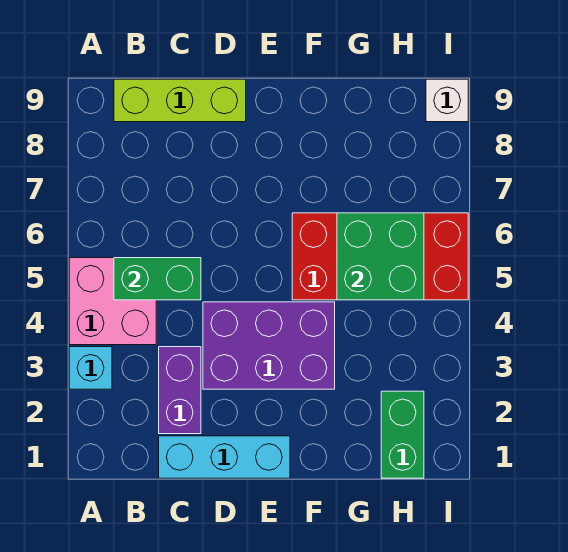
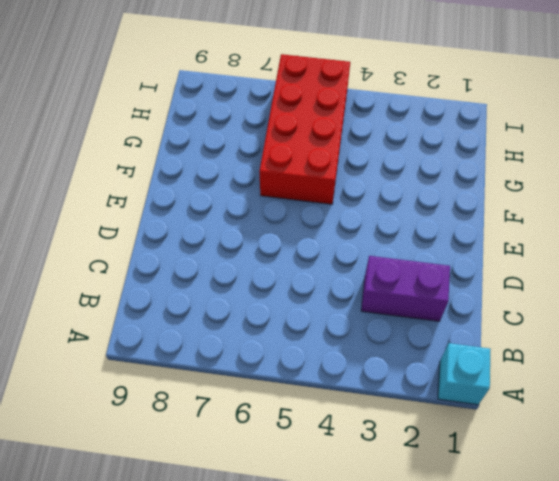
cyan 1x1 brick [438,343,491,405] -> cyan 1x1 brick moved to [69,347,112,389]
none -> pink 2x2 brick [69,258,156,345]
none -> lime 1x3 brick [114,79,246,122]

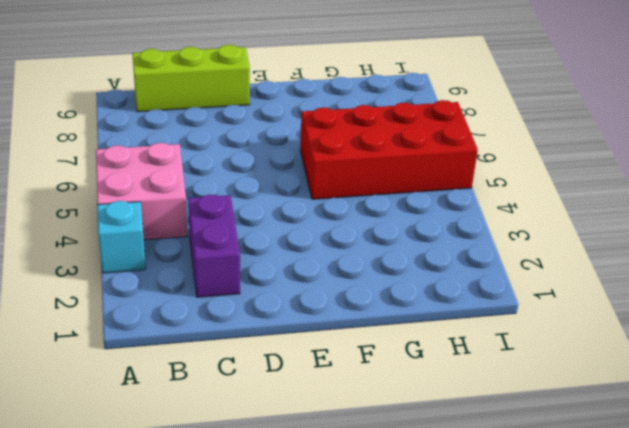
none -> cyan 1x3 brick [159,436,290,478]
none -> purple 2x3 brick [203,302,335,389]

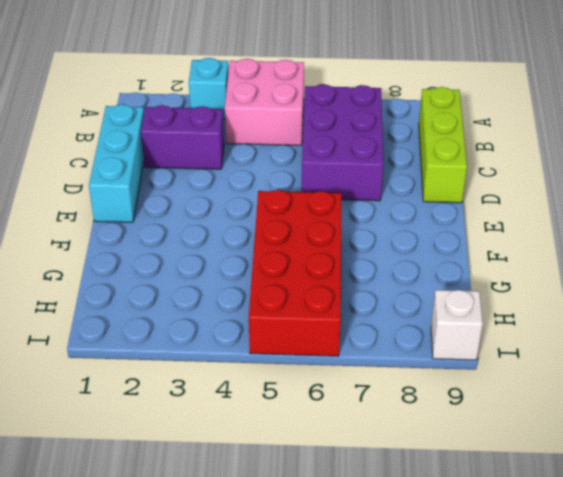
purple 2x3 brick [302,84,383,201] -> purple 2x3 brick moved to [203,302,335,389]
none -> green 1x2 brick [381,391,424,478]
none -> green 1x2 brick [114,258,201,300]

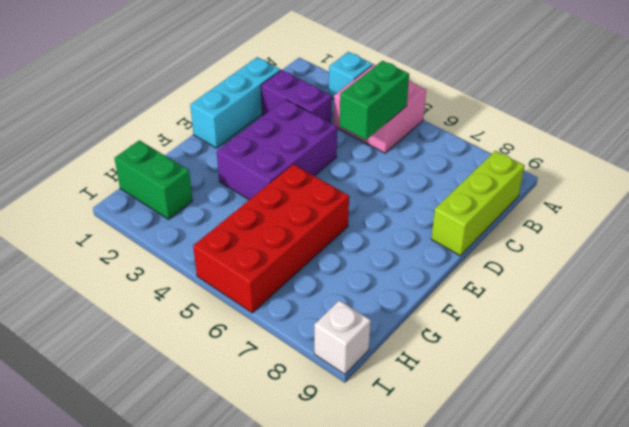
none -> green 2x2 brick [337,213,424,300]

